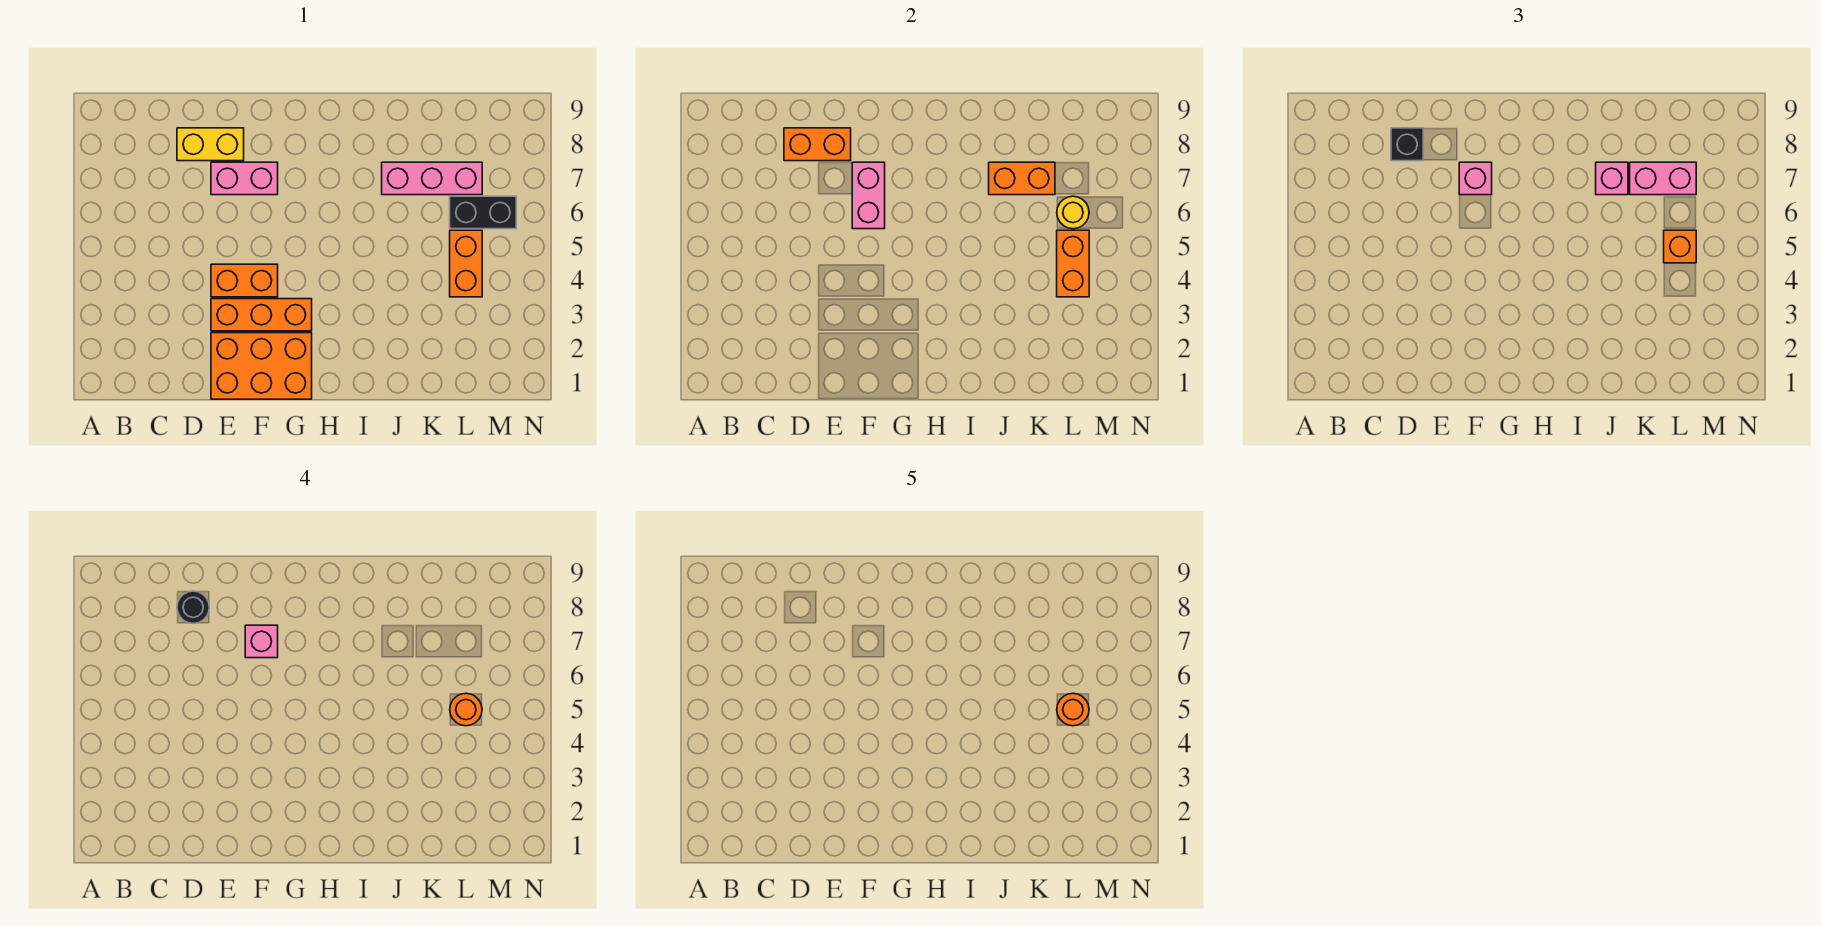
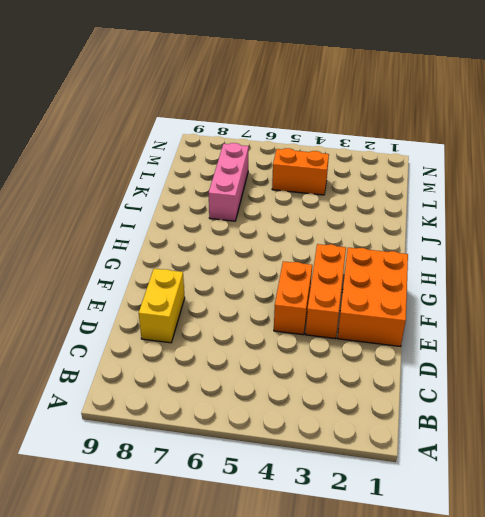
none -> pink 1x2 brick [211,162,278,195]
none -> black 1x2 brick [450,196,516,229]
none -> orange 1x2 brick [784,128,851,161]

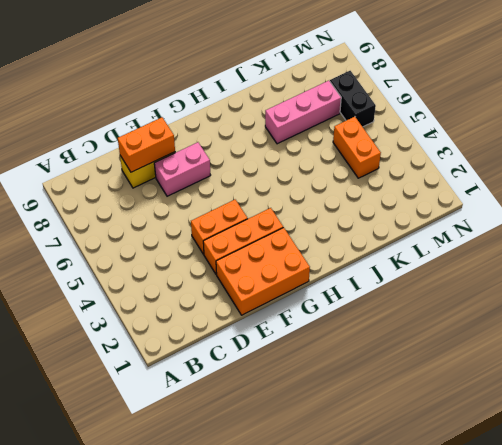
black 1x2 brick [330,71,376,127] -> black 1x2 brick turned to [450,196,516,229]
none -> pink 1x2 brick [852,162,885,229]
none -> orange 1x2 brick [989,162,1055,195]
none -> orange 1x2 brick [1057,230,1089,297]

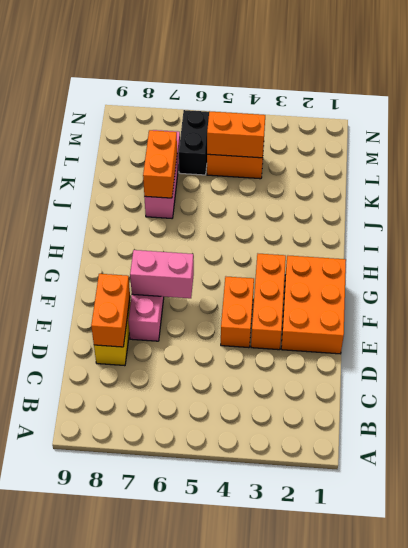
none -> yellow 1x1 round brick [1057,196,1089,229]
none -> black 1x1 brick [1391,128,1423,161]
none -> pink 1x1 brick [1459,162,1492,195]

